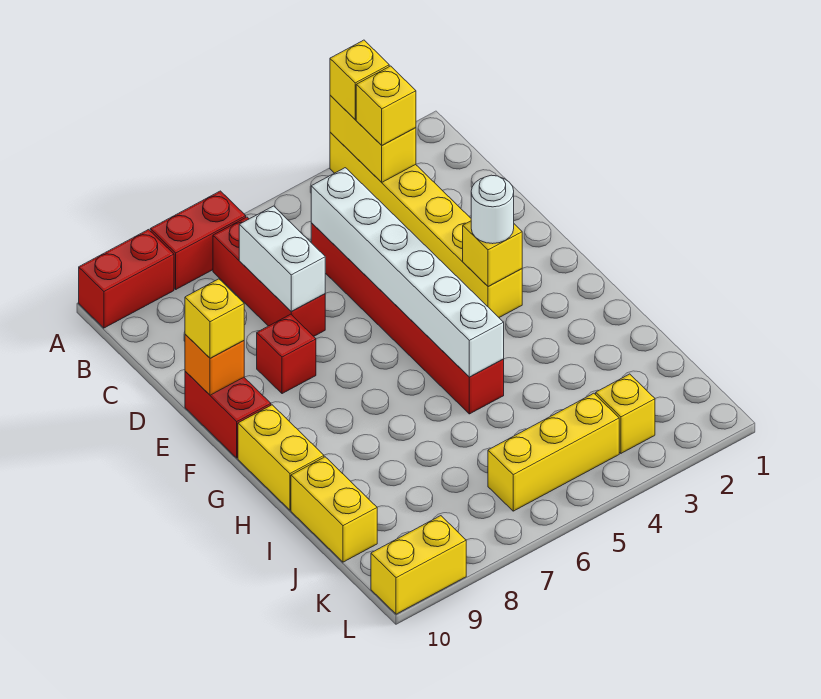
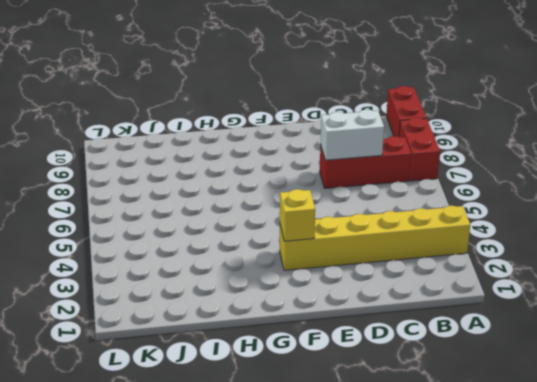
none -> red 1x6 brick [311,223,504,414]
none -> red 1x1 brick [257,314,316,394]
none -> red 1x2 brick [185,371,271,458]

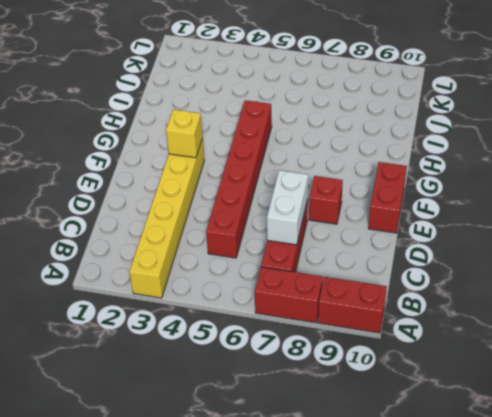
none -> yellow 1x2 brick [238,405,324,510]
none -> yellow 1x2 brick [291,457,377,562]
none -> yellow 1x1 brick [596,374,655,453]

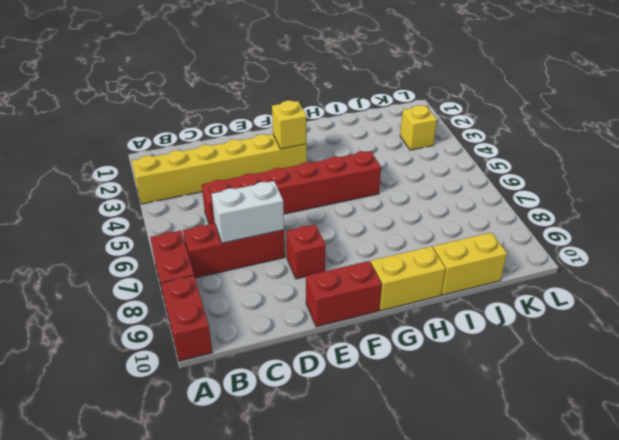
none -> yellow 1x3 brick [488,393,619,511]
none -> yellow 1x2 brick [371,516,466,614]
none -> yellow 1x2 brick [330,95,416,182]

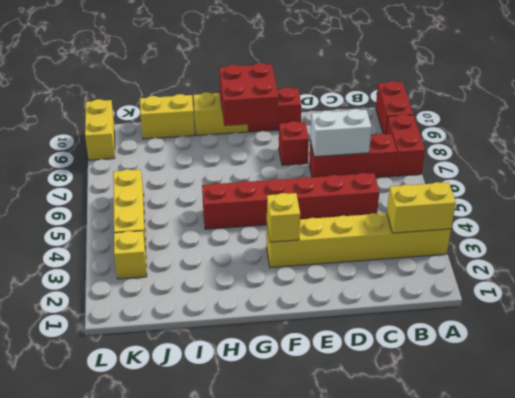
red 2x2 brick [219,63,278,126] -> none
none -> white 1x6 brick [311,168,504,377]
none -> orange 1x1 brick [185,334,244,395]
none -> yellow 1x1 brick [330,40,389,119]

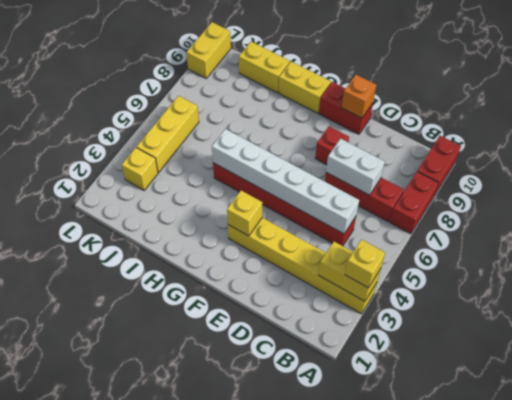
none -> yellow 1x1 brick [356,66,416,145]
none -> yellow 1x1 brick [185,279,244,358]
none -> white 1x1 round brick [471,175,514,244]

